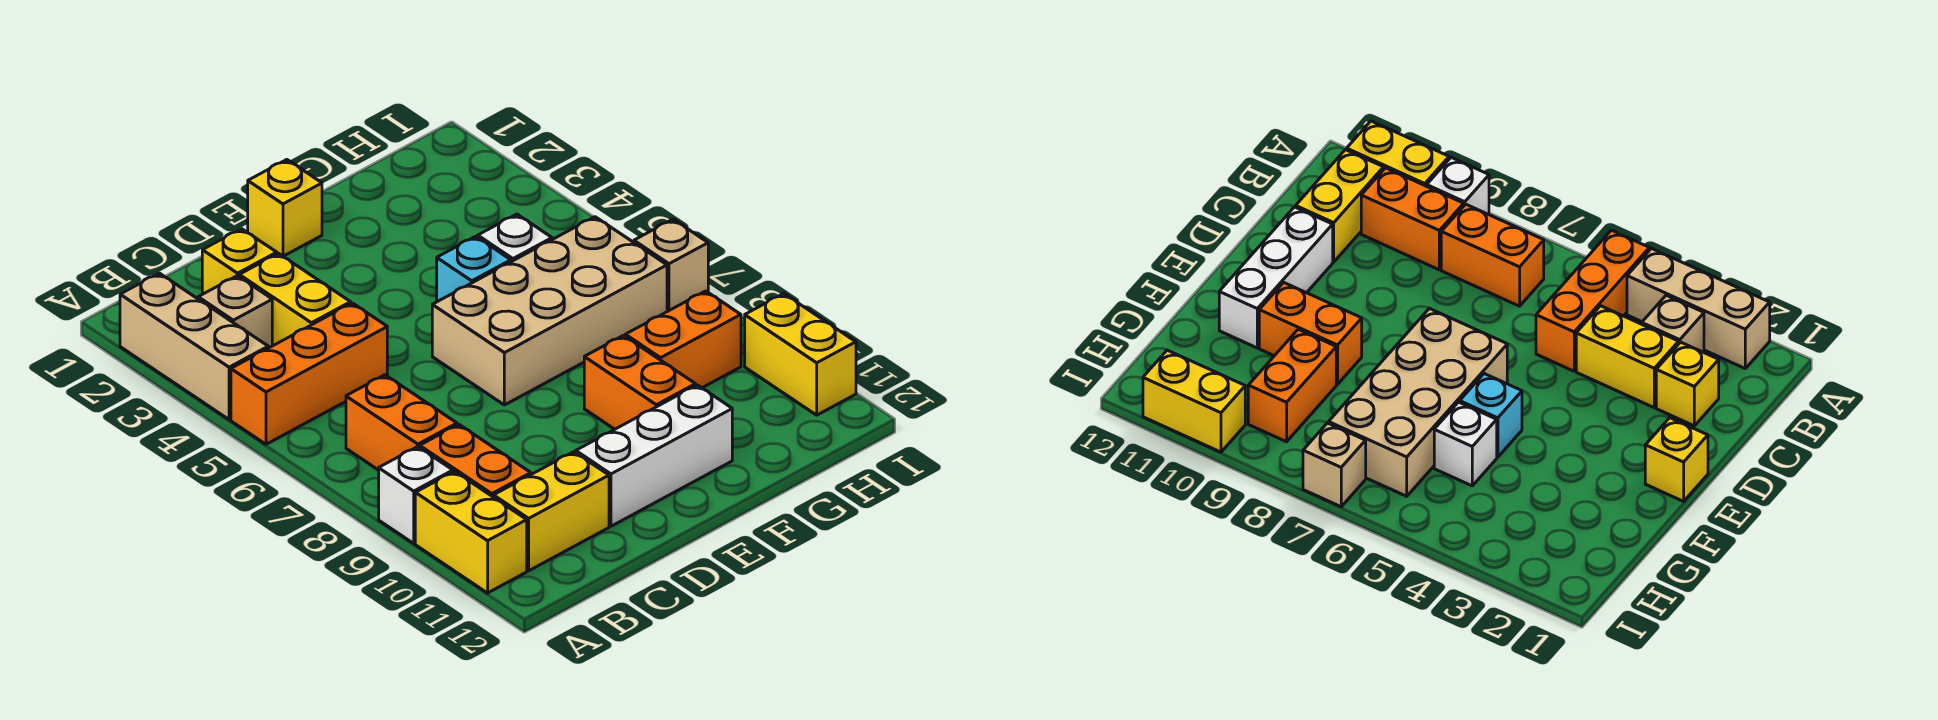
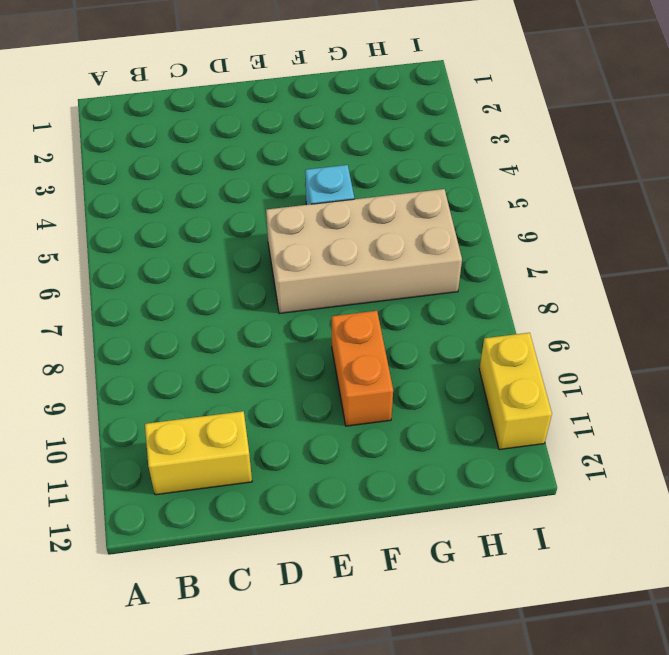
none -> tan 1x3 brick [120,273,268,420]
none -> orange 1x3 brick [231,303,387,444]
none -> white 1x1 brick [379,447,453,543]

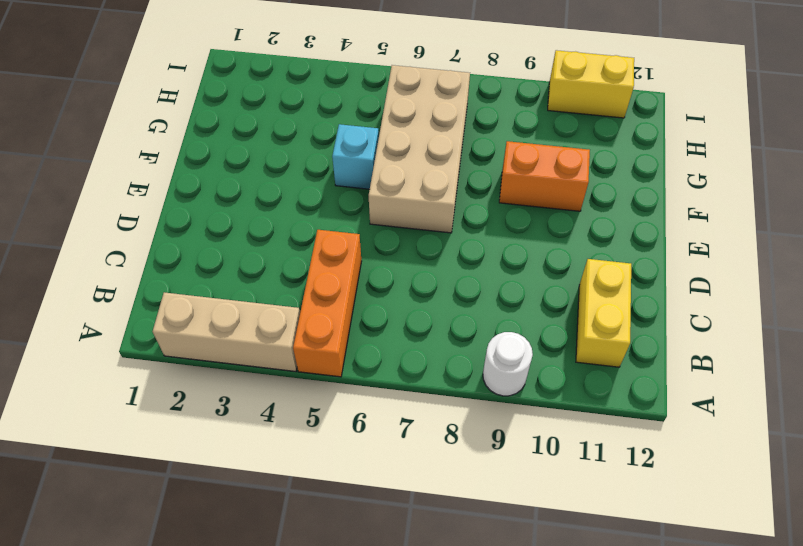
white 1x1 round brick [483,332,533,396] -> white 1x1 brick [379,447,453,543]
none -> yellow 1x2 brick [415,471,527,593]
none -> tan 1x1 brick [198,276,272,348]
none -> orange 1x2 brick [346,375,457,470]

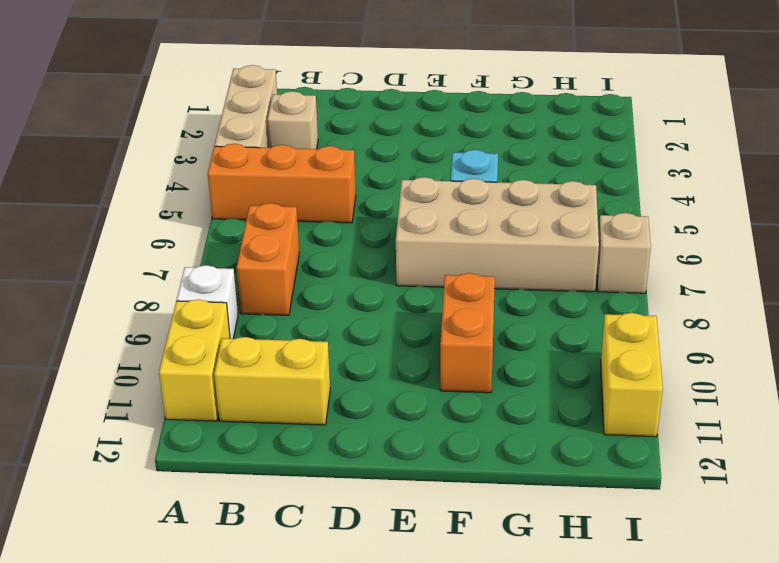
none -> orange 1x2 brick [420,424,531,497]
none -> yellow 1x1 brick [202,229,277,294]
none -> yellow 1x2 brick [239,253,351,346]

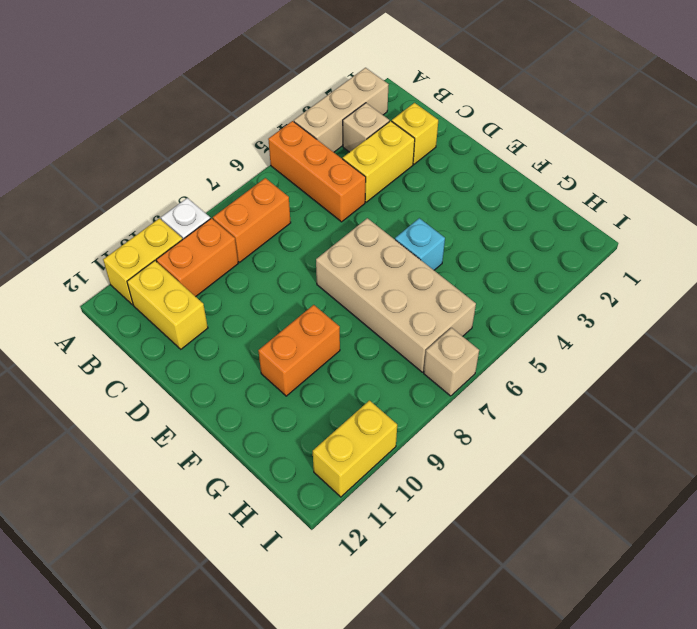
none -> white 1x3 brick [576,385,732,526]
none -> yellow 1x1 brick [248,160,322,256]
none -> white 1x1 brick [478,214,552,262]

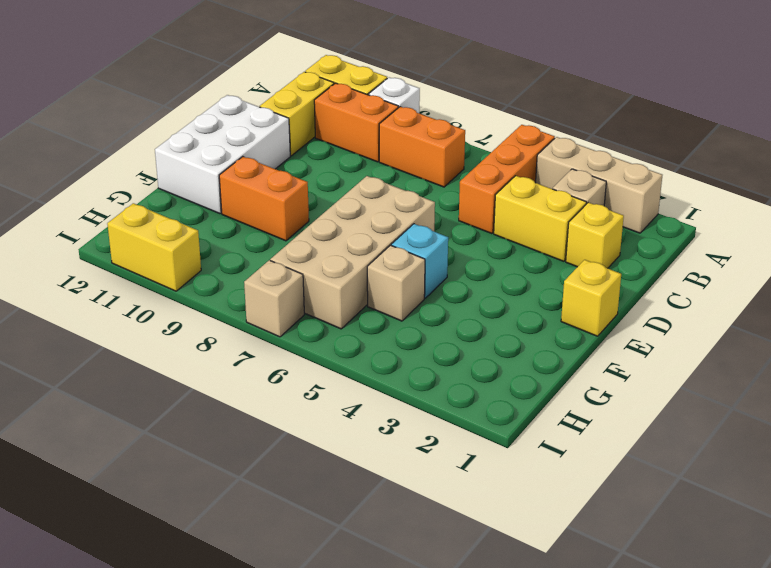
white 2x3 brick [155,95,290,214] -> white 1x3 brick [576,385,732,526]
tan 1x1 brick [367,245,425,321] -> white 1x1 brick [478,214,552,262]
none -> orange 1x2 brick [625,291,741,388]

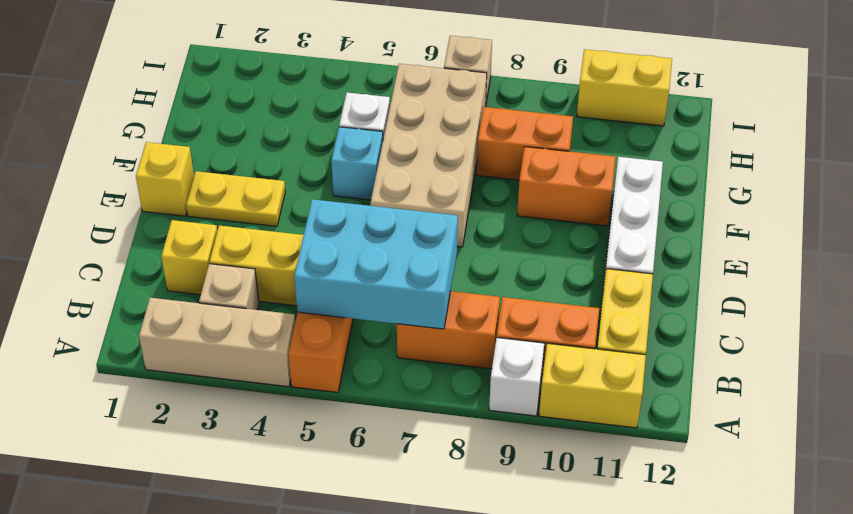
cyan 2x3 brick [294,199,458,329] -> none
yellow 1x2 plate [186,171,285,226] -> none
orange 1x2 brick [477,107,573,180] -> orange 1x2 brick turned to [625,291,741,388]

